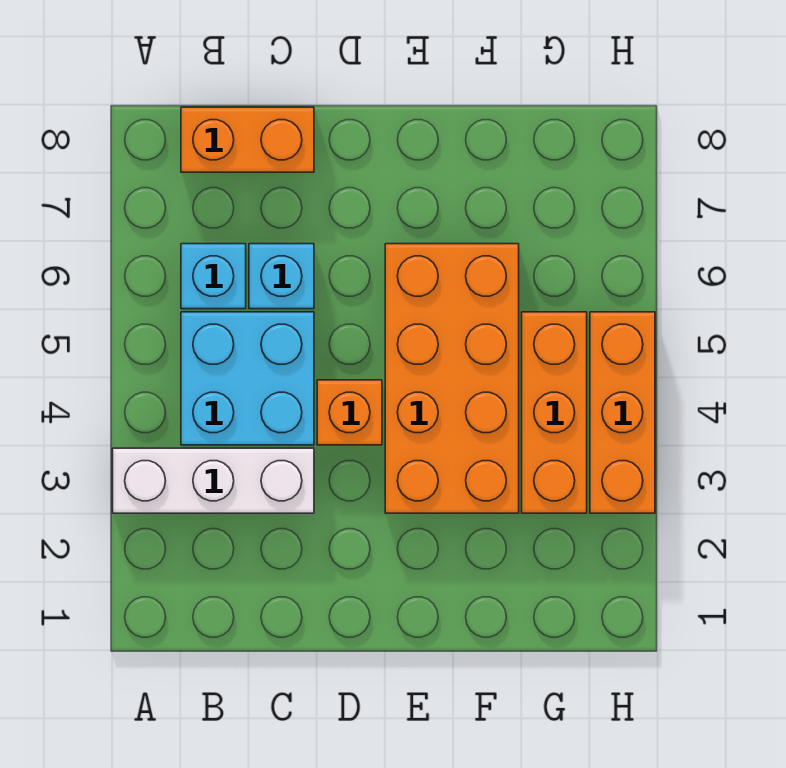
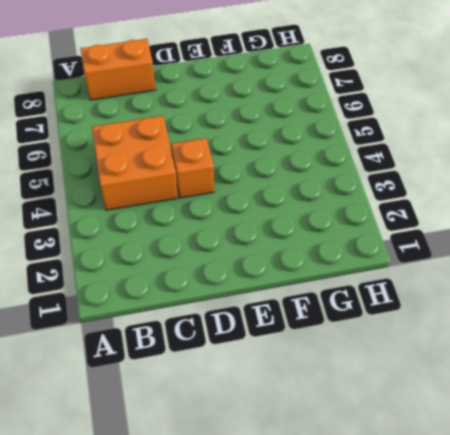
orange 2x2 brick [92,116,178,210] -> cyan 2x2 brick [181,312,314,445]
none -> white 1x3 brick [113,448,314,513]
none -> cyan 1x1 brick [181,244,246,309]

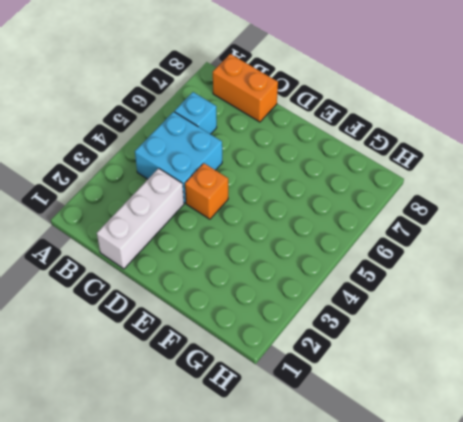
white 1x3 brick [97,168,184,269] -> white 1x3 brick turned to [113,448,314,513]
none -> cyan 1x1 brick [249,244,314,309]
none -> orange 2x4 brick [385,244,519,513]

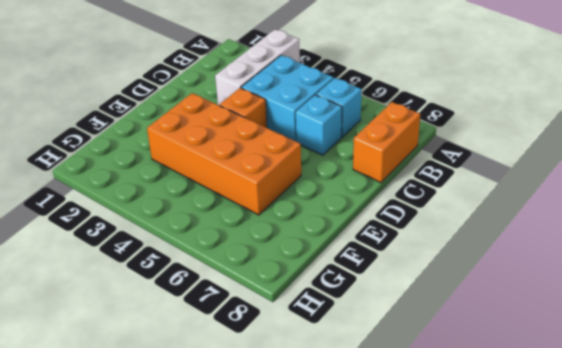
none -> orange 1x3 brick [522,312,587,513]
none -> orange 1x3 brick [590,312,655,513]

